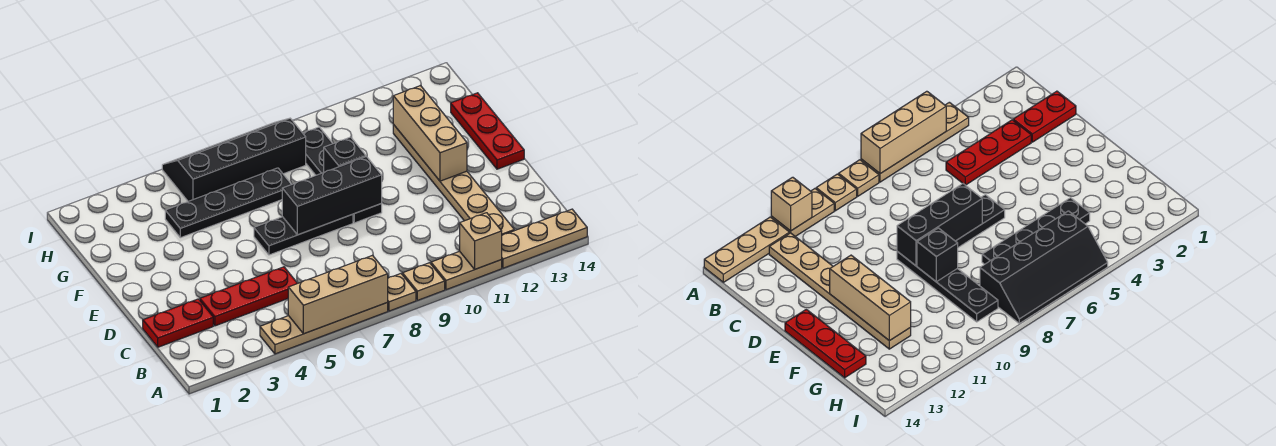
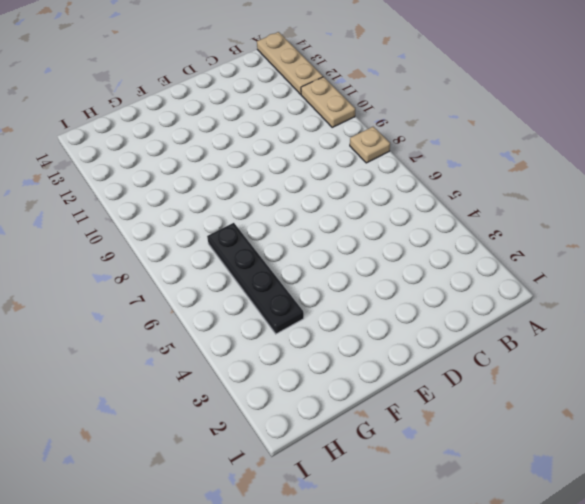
none -> tan 1x4 plate [260,303,388,354]
none -> tan 1x1 plate [402,263,445,300]
none -> tan 1x6 plate [393,125,514,235]

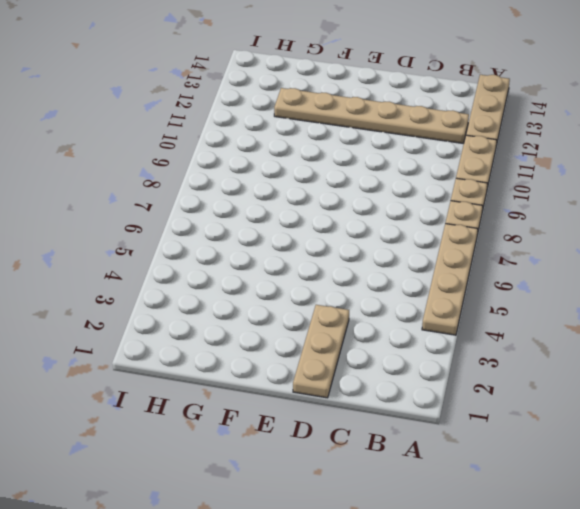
tan 1x3 plate [293,305,349,398] -> none
none -> red 1x2 plate [143,299,213,347]
none -> red 1x3 plate [200,267,297,326]
none -> black 1x3 plate [254,214,353,255]

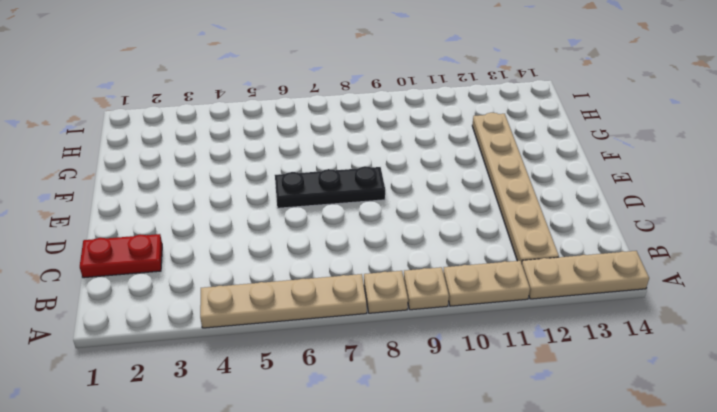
none -> red 1x3 plate [200,267,297,326]
none -> black 1x4 plate [303,127,382,223]
none -> red 1x3 plate [451,93,524,169]

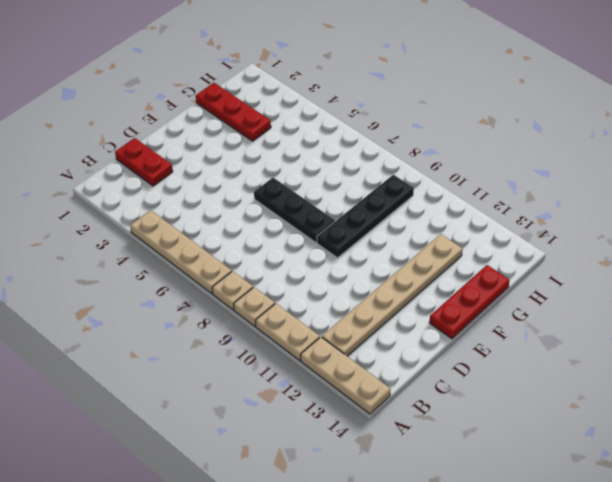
red 1x3 plate [196,83,271,141] -> red 1x3 plate moved to [200,267,297,326]
none -> black 1x4 plate [165,168,292,238]
none -> black 2x4 slope [162,118,306,201]
none -> tan 1x3 brick [288,255,388,334]

